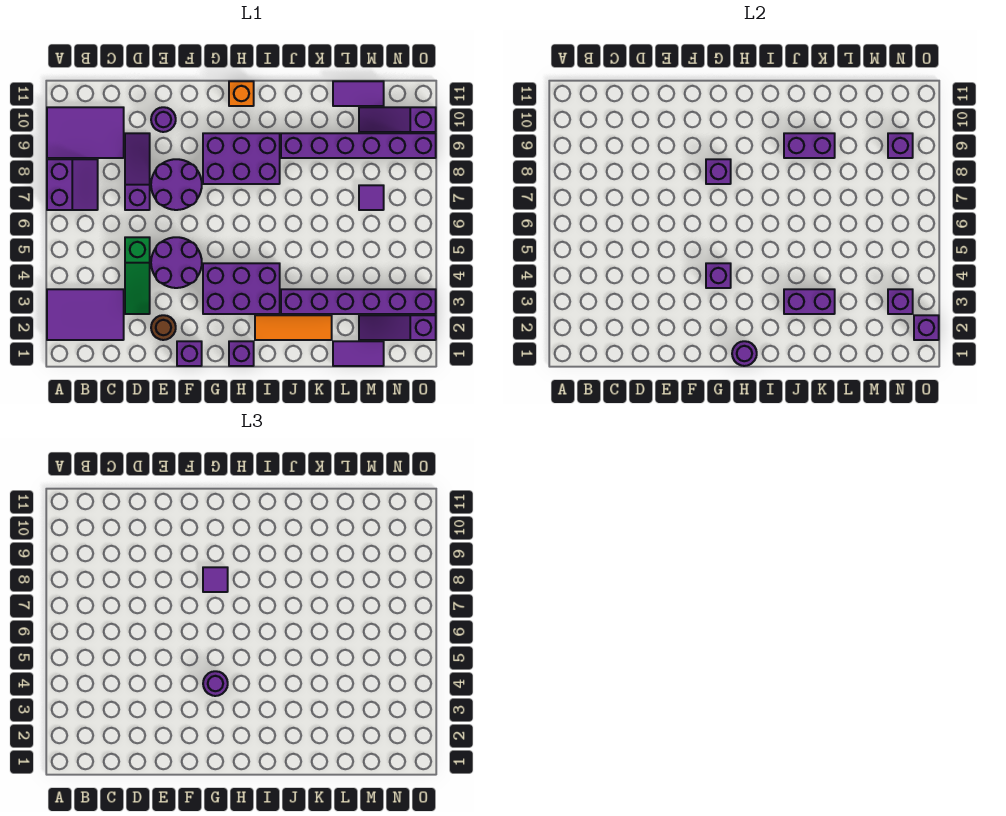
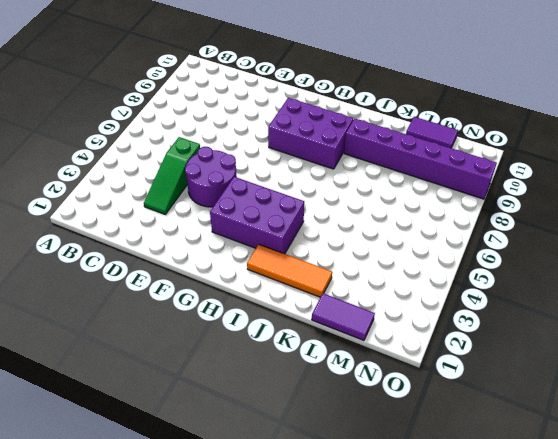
none -> purple 2x3 tile [47,289,124,340]
none -> purple 2x2 slope [47,159,98,210]
none -> purple 2x3 tile [47,107,124,158]
none -> purple 1x3 slope [125,133,150,210]

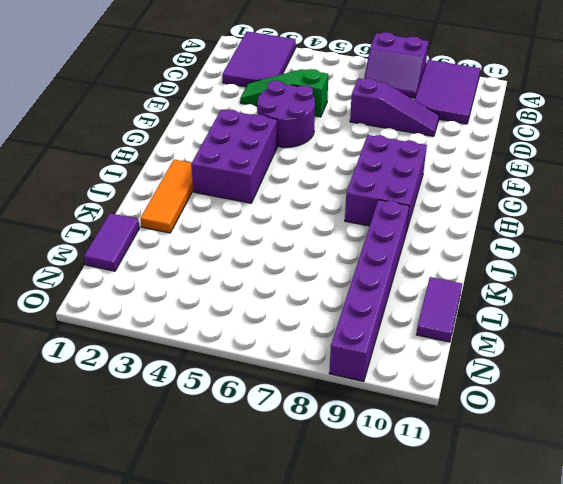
none -> brown 1x1 round brick [151,315,176,340]
none -> purple 2x2 round brick [151,159,202,210]
none -> purple 1x1 round brick [151,107,176,132]
none -> purple 1x1 brick [177,341,202,366]

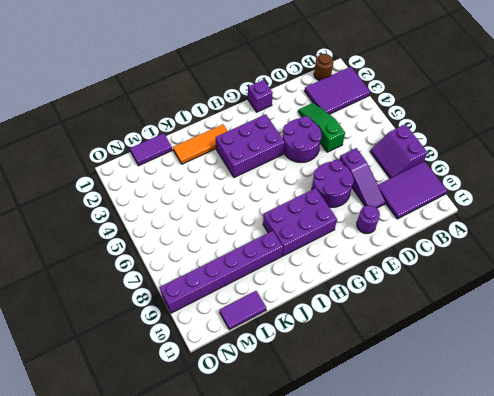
brown 1x1 round brick [314,54,333,81] -> brown 1x1 round brick moved to [151,315,176,340]
none -> purple 1x1 brick [229,341,254,366]
none -> orange 1x1 brick [229,81,254,106]
none -> purple 1x6 brick [281,289,436,314]
none -> purple 1x3 slope [359,315,436,340]

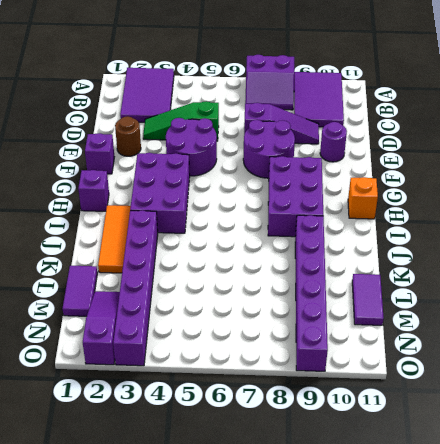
none -> purple 1x1 tile [359,185,384,210]
none -> purple 1x3 slope [359,107,436,132]
none -> purple 1x1 brick [706,263,731,288]
none -> purple 1x1 brick [706,159,731,184]

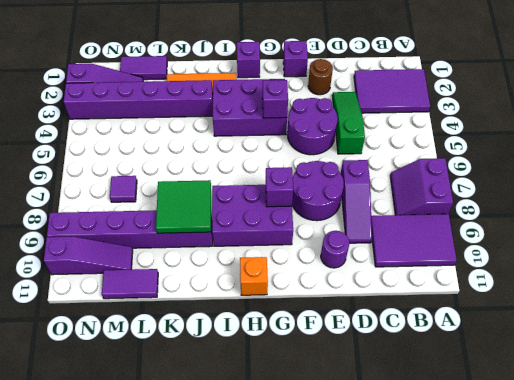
green 2x2 tile [156,180,211,233] -> purple 1x2 brick [784,133,835,158]
none -> purple 1x1 round brick [732,341,757,366]
none -> purple 1x2 brick [784,289,835,314]
none -> purple 1x1 brick [888,289,913,314]
none -> purple 1x1 brick [888,133,913,158]

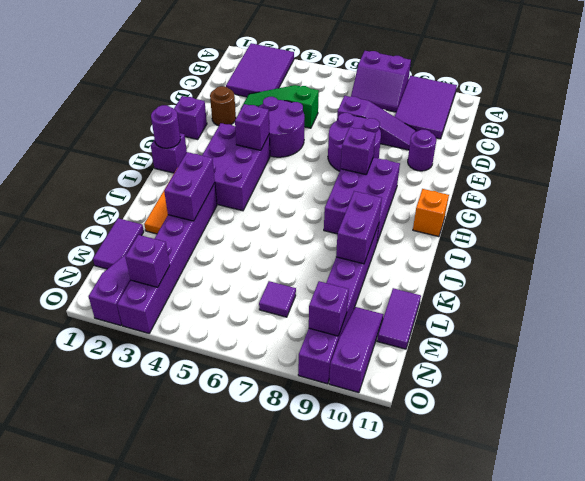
none -> purple 1x1 brick [914,315,939,340]
none -> purple 1x1 round brick [203,671,228,696]
none -> purple 1x1 tile [203,567,228,592]

